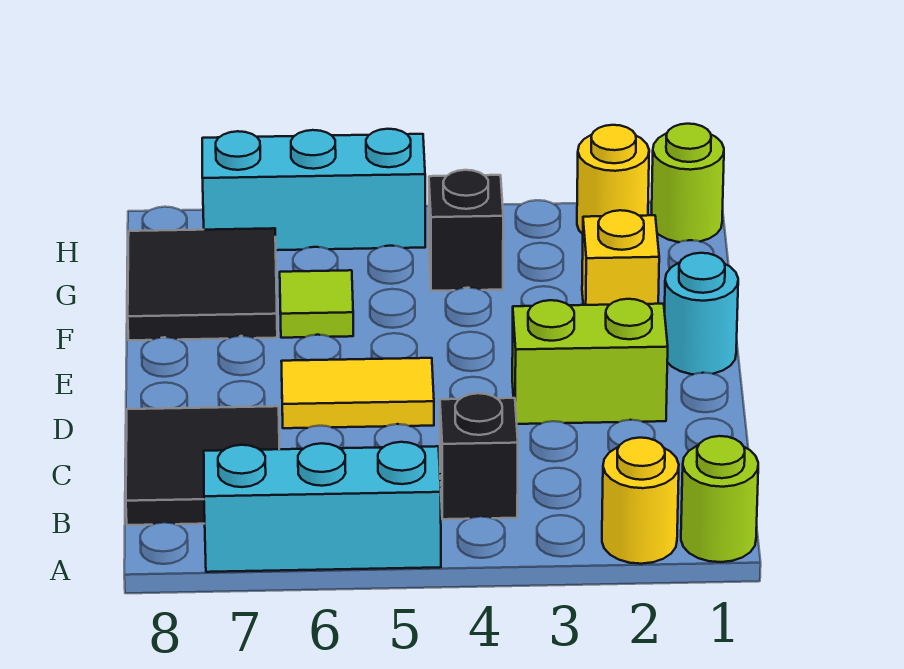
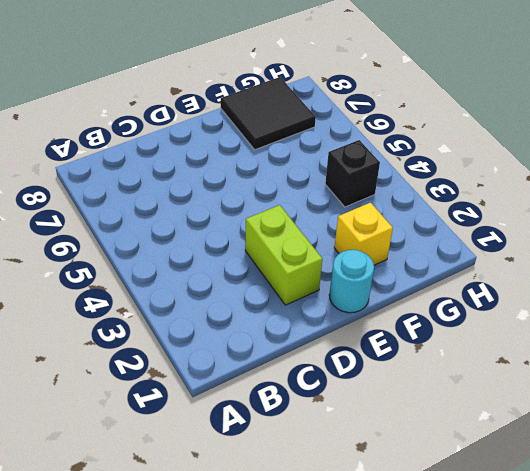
none -> lime 1x1 round brick [681,436,758,562]
none -> yellow 1x1 round brick [602,438,679,564]
none -> cyan 1x3 brick [204,442,441,572]

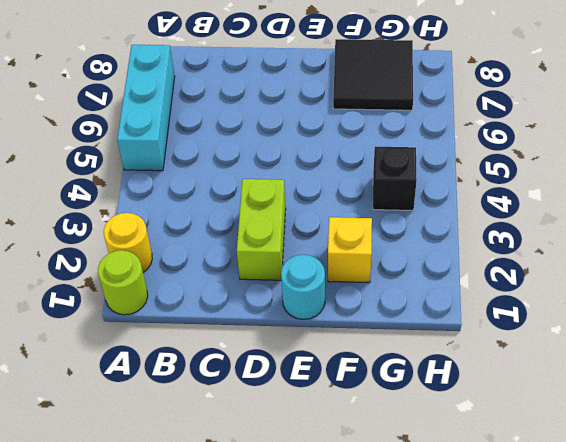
none -> black 1x1 brick [440,393,518,519]
none -> black 2x2 tile [126,406,279,525]
none -> yellow 1x2 tile [281,358,434,428]

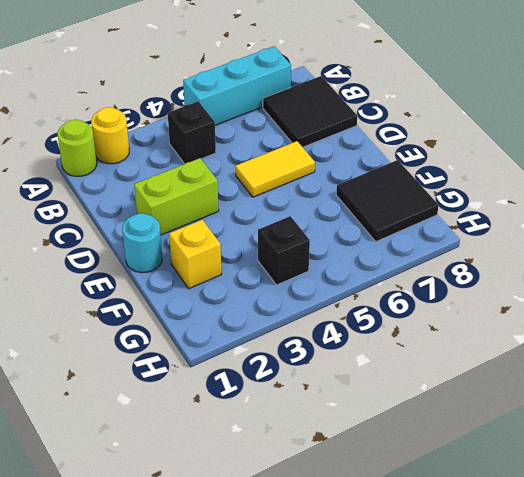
none -> lime 1x1 tile [280,270,353,338]
none -> lime 1x1 round brick [652,124,724,242]
none -> yellow 1x1 round brick [577,125,649,234]

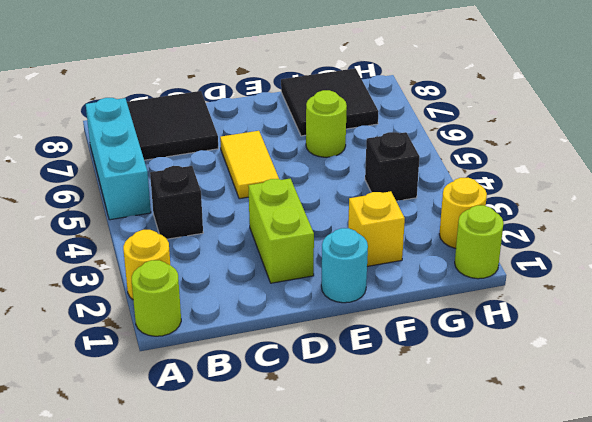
lime 1x1 round brick [306,90,347,157] -> lime 1x1 tile [280,270,353,338]
none -> cyan 1x3 brick [202,129,425,250]

